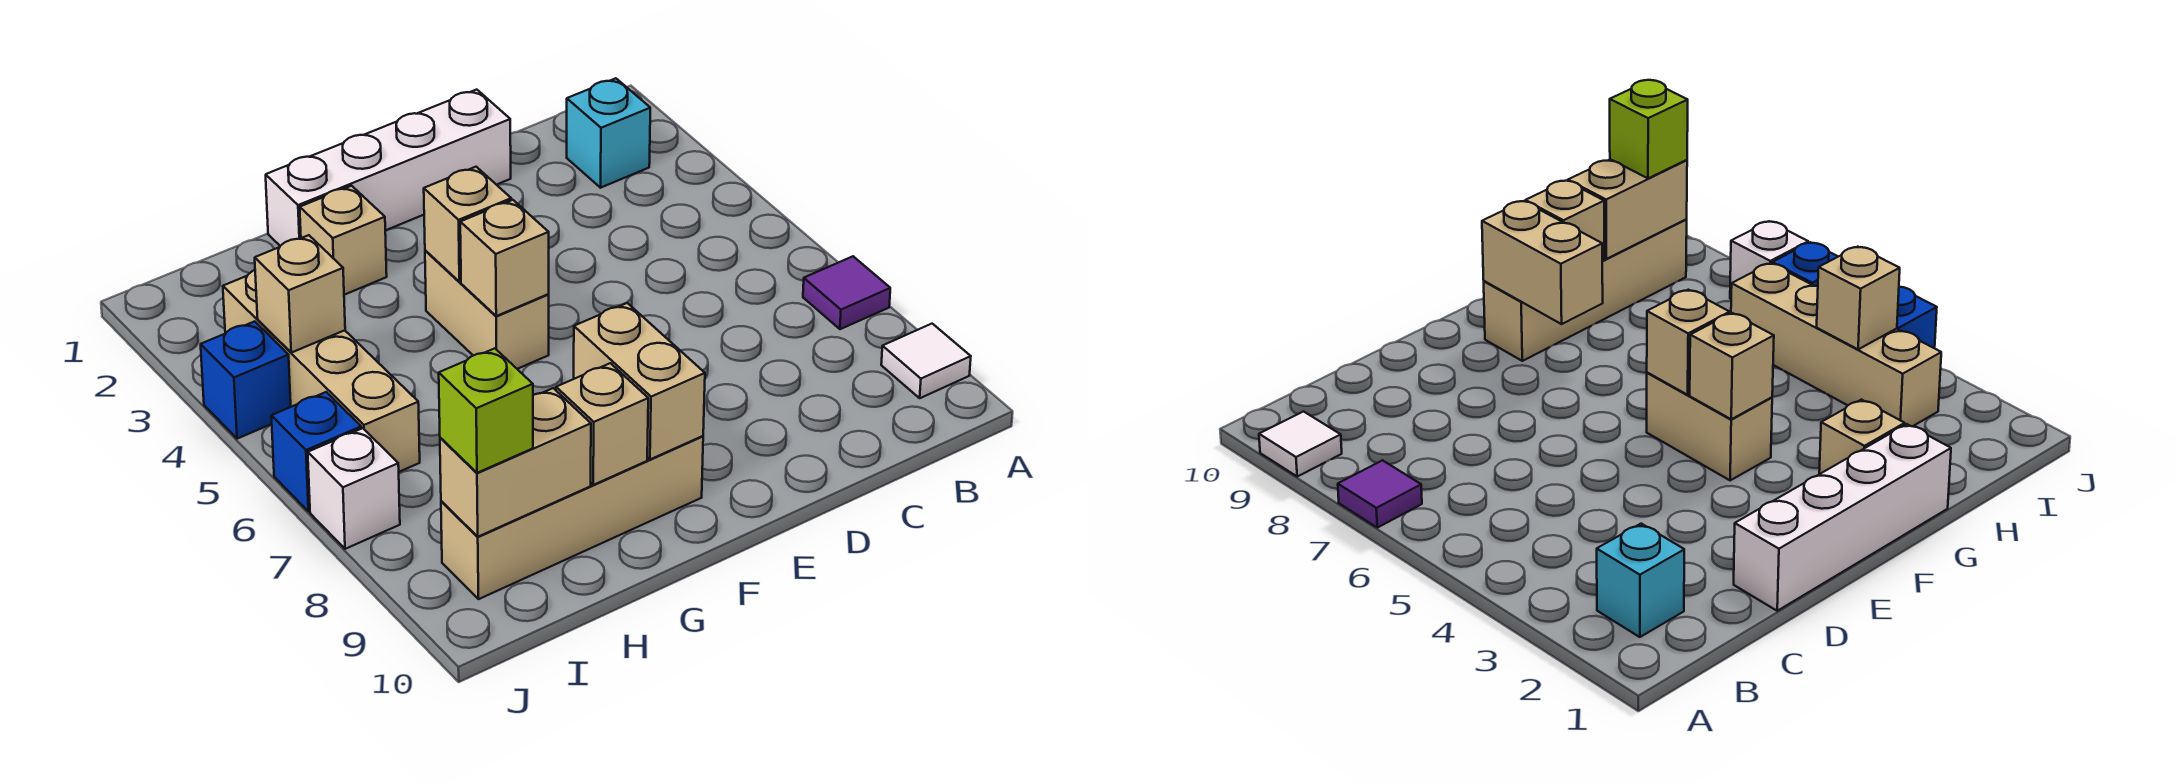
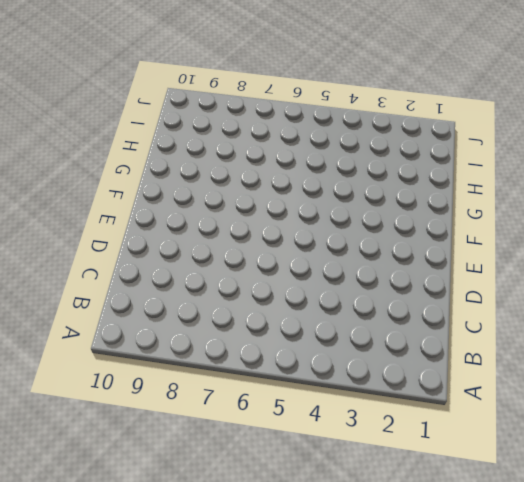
none -> purple 1x1 tile [803,256,890,329]
none -> white 1x1 tile [881,324,971,398]
none -> cyan 1x1 brick [567,78,650,188]

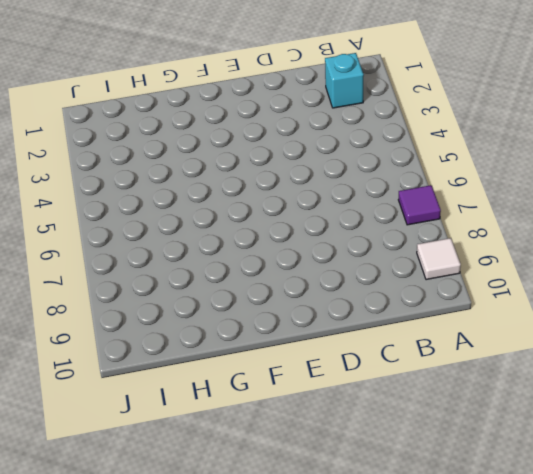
none -> white 1x4 brick [266,90,511,246]
none -> tan 1x2 brick [425,250,549,369]
none -> tan 1x4 brick [441,436,703,599]

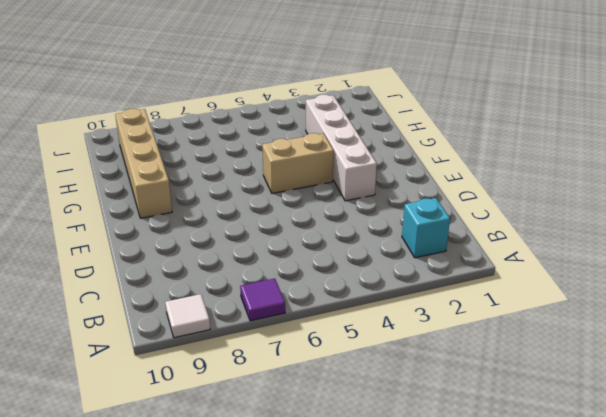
white 1x4 brick [306,95,377,201] -> white 1x4 brick moved to [266,90,511,246]
none -> tan 1x1 brick [300,186,387,295]
none -> tan 1x4 brick [223,270,420,472]
none -> blue 1x1 brick [201,321,291,439]

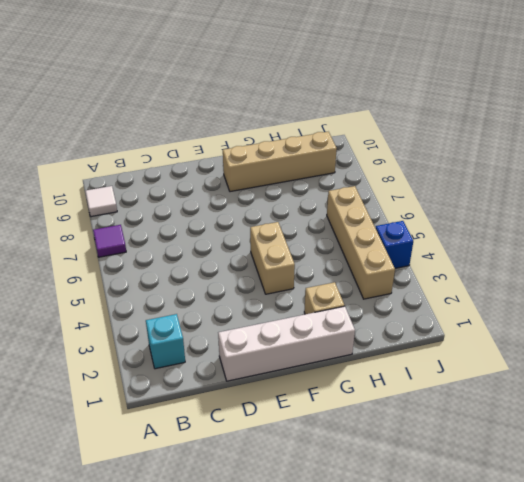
none -> blue 1x1 brick [271,392,361,512]
none -> white 1x1 brick [308,428,400,549]
none -> tan 1x1 brick [424,167,511,282]

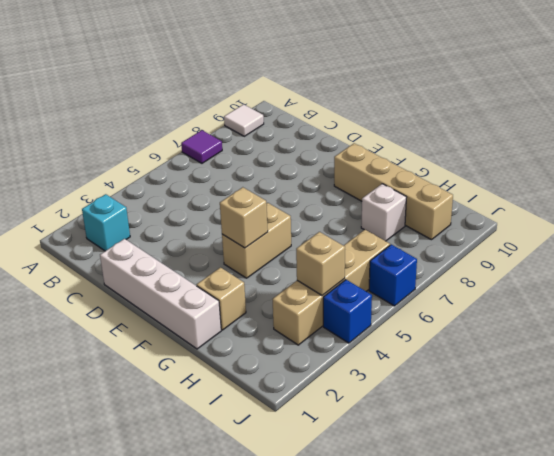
white 1x1 brick [361,184,407,241] -> white 1x1 brick moved to [308,428,400,549]
none -> tan 1x1 brick [460,200,549,316]
none -> tan 1x2 brick [574,303,705,459]
none -> tan 1x1 brick [556,363,648,485]

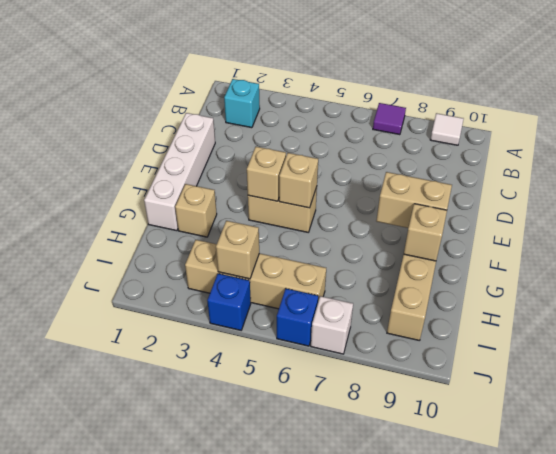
none -> tan 1x2 brick [440,388,591,537]
none -> lime 1x1 brick [439,348,533,473]

